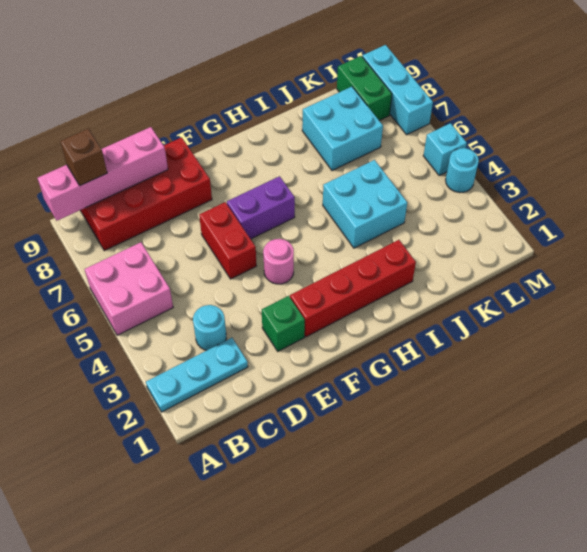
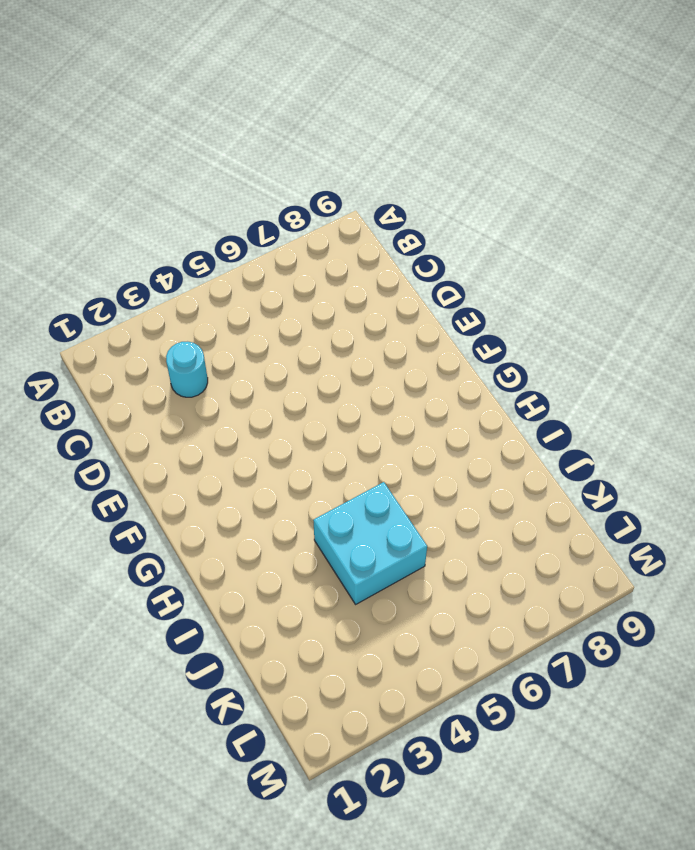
none -> cyan 1x3 plate [146,338,248,412]
none -> pink 2x2 brick [85,242,173,335]
none -> red 2x4 brick [80,137,212,251]

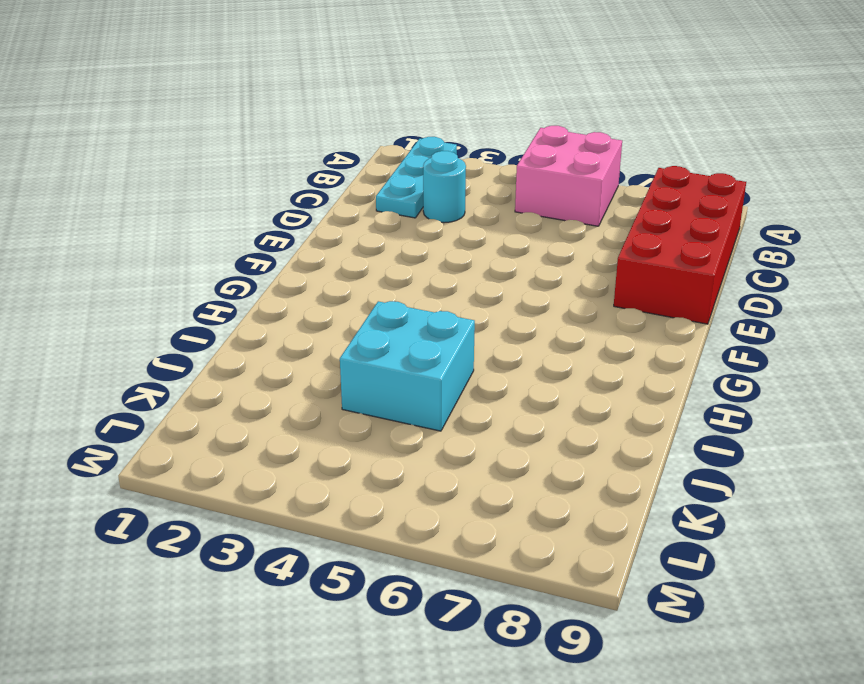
none -> green 1x1 brick [262,296,305,351]
none -> red 1x2 brick [199,202,257,279]
none -> red 1x4 brick [290,240,416,337]

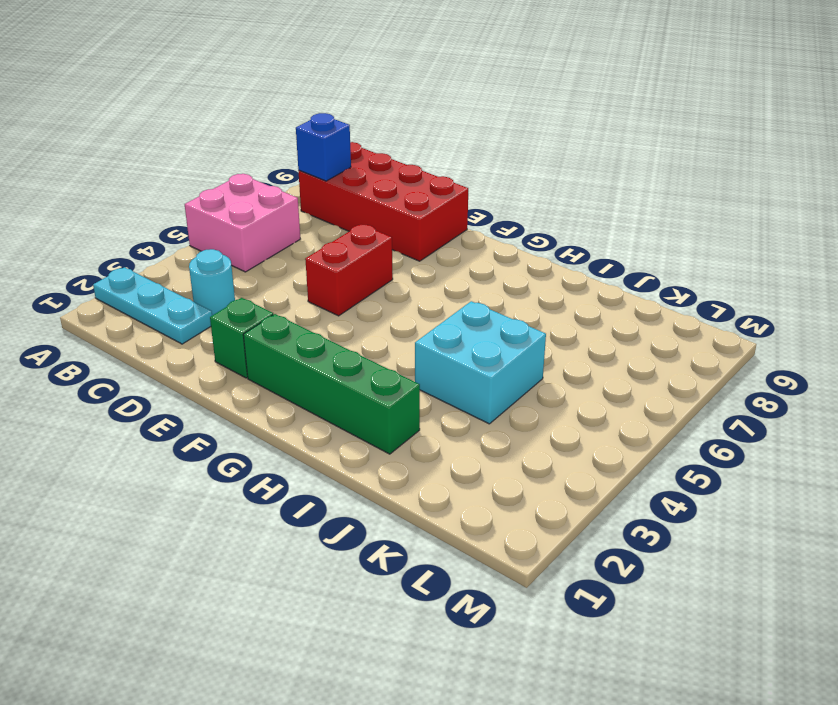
blue 1x1 brick [296,113,351,181] -> none
green 1x4 brick [243,314,420,454] -> red 1x4 brick [290,240,416,337]
none -> pink 1x1 round brick [263,239,294,284]
none -> purple 1x2 brick [227,176,295,239]
none -> cyan 2x2 brick [302,87,383,171]

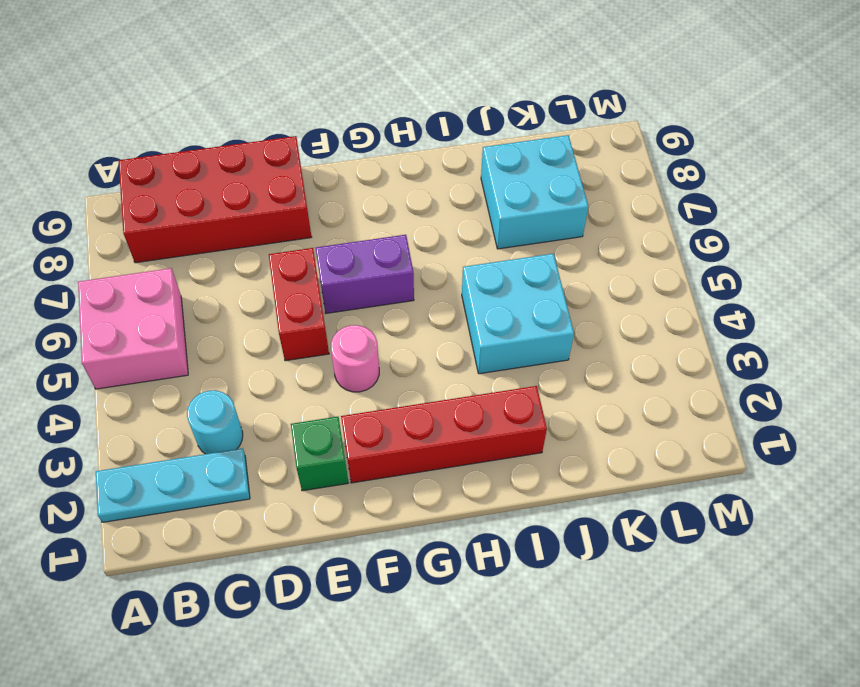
none -> green 1x2 brick [337,56,392,120]
none -> cyan 1x1 round brick [446,148,479,193]
none -> cyan 1x1 brick [423,123,467,175]

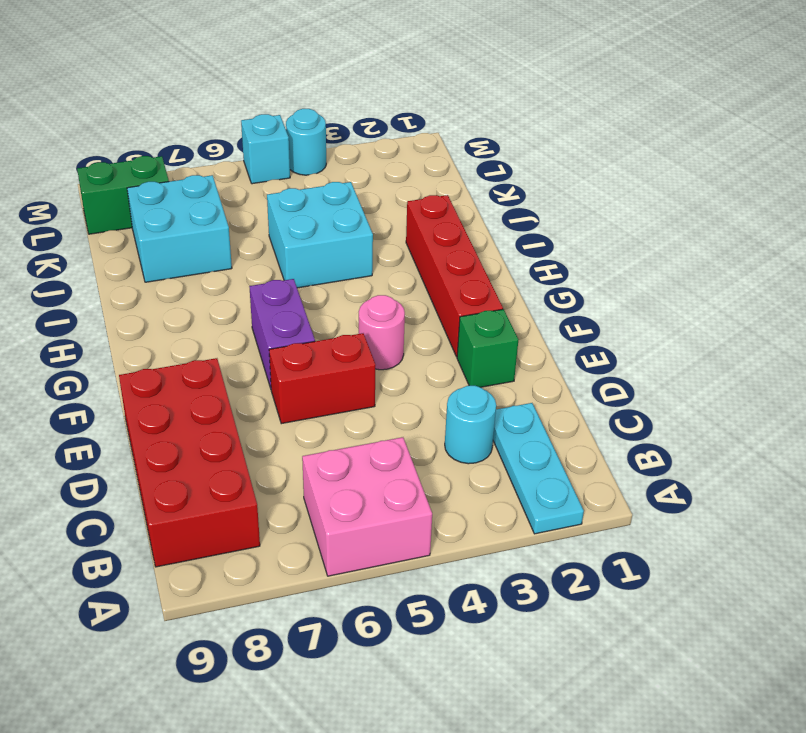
none -> cyan 1x3 brick [362,45,433,135]
none -> pink 1x4 brick [38,127,168,221]
none -> brown 1x1 brick [60,129,107,186]

